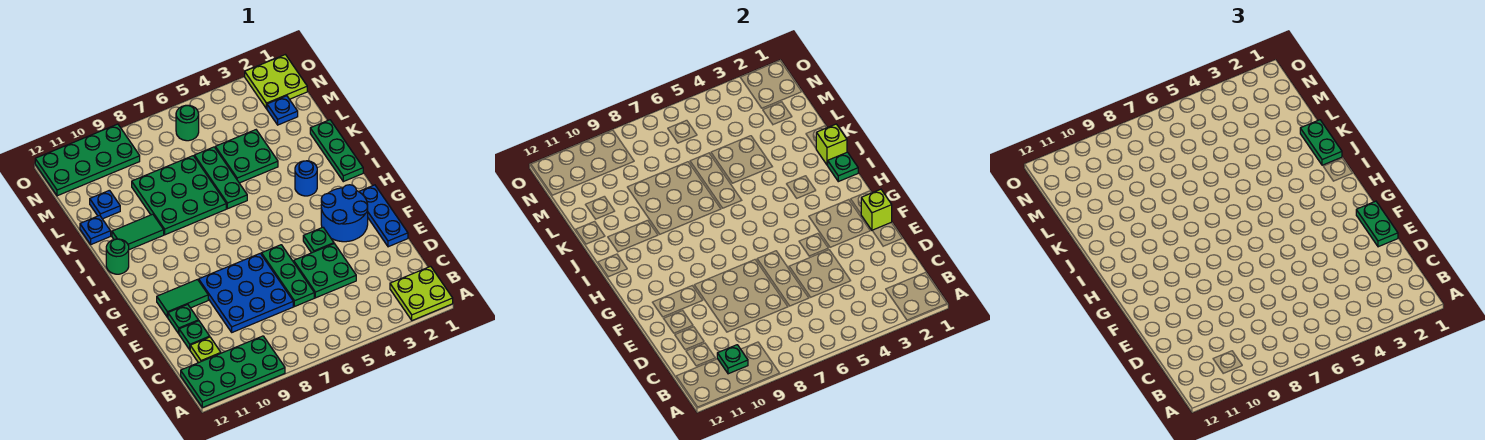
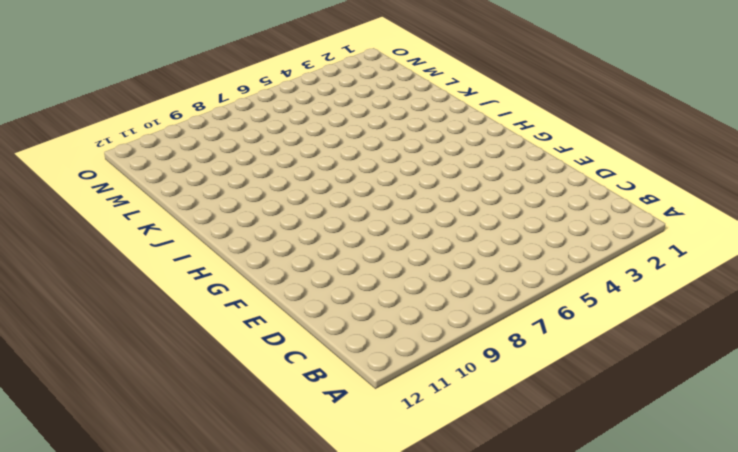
none -> lime 2x2 plate [390,266,453,321]
none -> green 2x4 plate [181,336,285,408]
none -> lime 1x1 plate [190,337,221,363]
none -> green 2x2 plate [294,244,356,298]

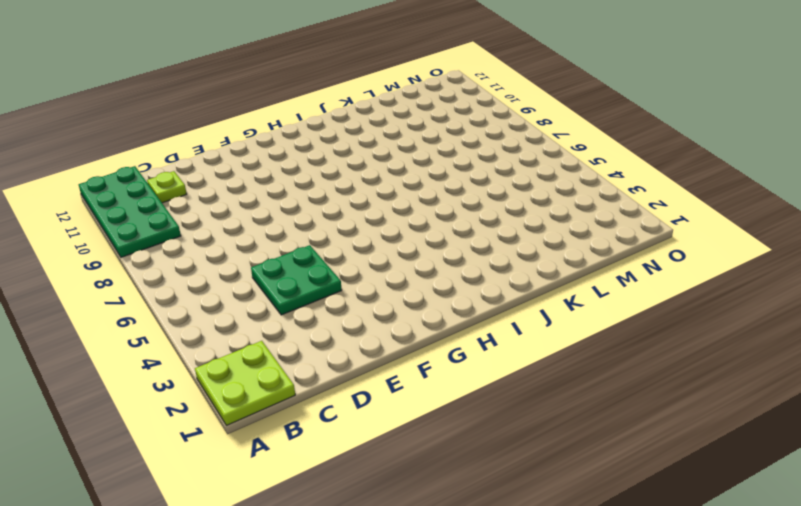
none -> green 1x3 plate [261,245,314,307]
none -> blue 3x3 plate [199,253,293,332]
none -> green 1x1 plate [179,321,210,350]
none -> blue 1x3 plate [359,185,408,247]

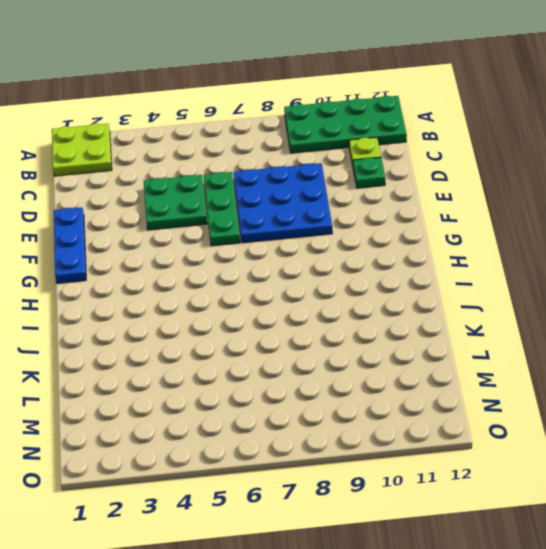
none -> green 1x1 plate [168,304,199,333]
none -> blue 2x2 round brick [321,185,368,242]
none -> green 1x1 plate [303,227,334,253]
none -> green 1x2 tile [157,280,208,317]

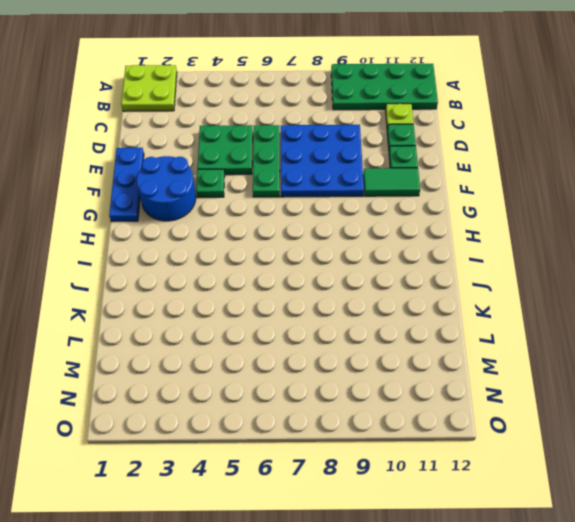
none -> green 1x3 plate [310,120,363,182]
none -> blue 1x1 round brick [295,161,317,196]
none -> green 1x1 round brick [106,239,129,274]
none -> green 1x3 plate [194,147,247,209]

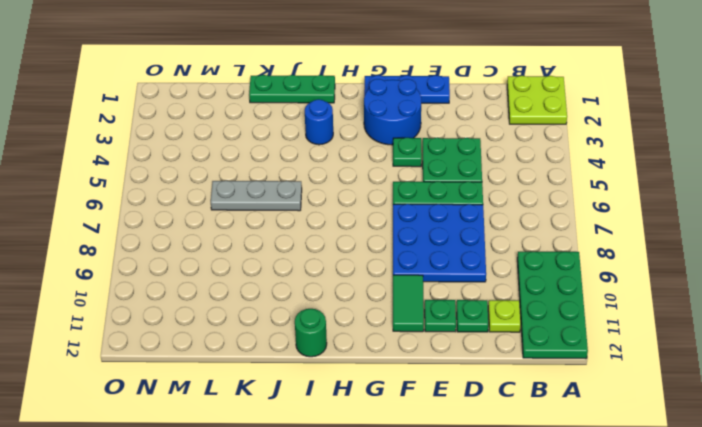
grey 1x3 plate [211,181,302,211] -> green 1x3 plate [194,147,247,209]
none -> green 3x3 plate [132,156,226,235]
none -> green 1x2 tile [112,214,164,250]
none -> green 2x2 plate [215,130,278,183]
none -> blue 1x1 plate [80,215,111,244]

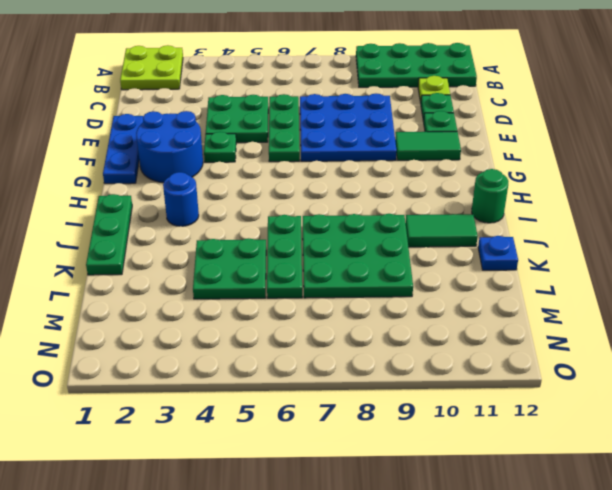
none -> blue 1x1 plate [90,190,120,219]
none -> blue 1x1 plate [267,96,298,125]
none -> lime 2x2 plate [245,55,307,109]
none -> green 1x1 round brick [176,105,199,141]

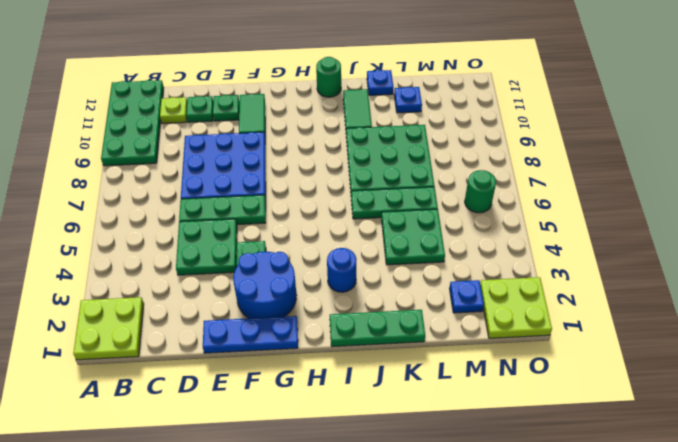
none -> green 2x4 plate [35,124,140,196]
none -> green 1x1 plate [717,345,748,374]
none -> lime 1x1 brick [861,189,892,230]
none -> green 1x1 plate [828,152,858,182]

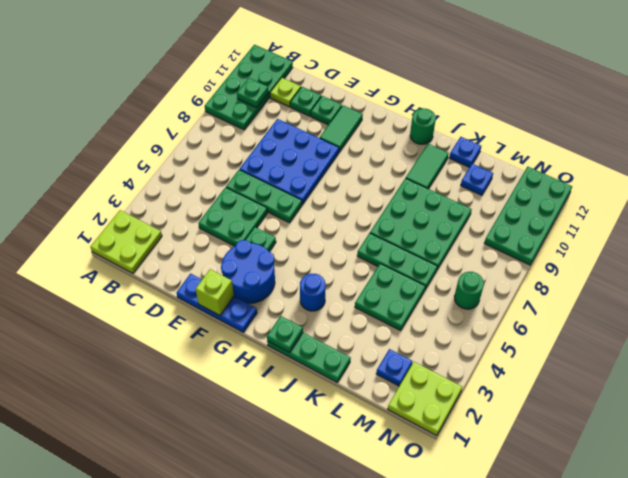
none -> lime 1x1 brick [816,124,847,165]
none -> green 1x2 plate [1356,201,1398,247]
none -> green 1x2 plate [1300,120,1342,165]

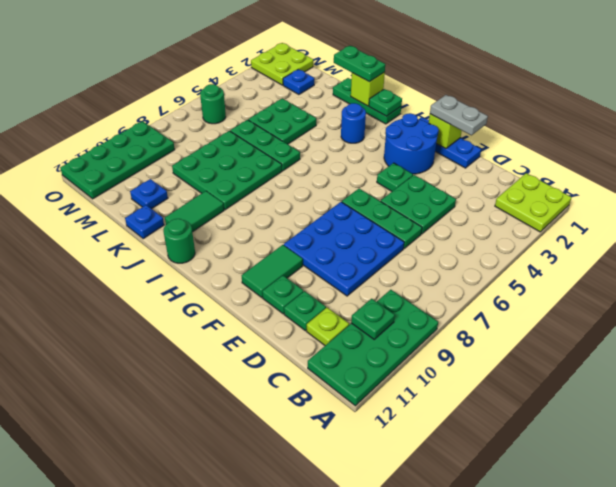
grey 1x2 plate [430,95,488,135] -> green 1x2 plate [1356,201,1398,247]

